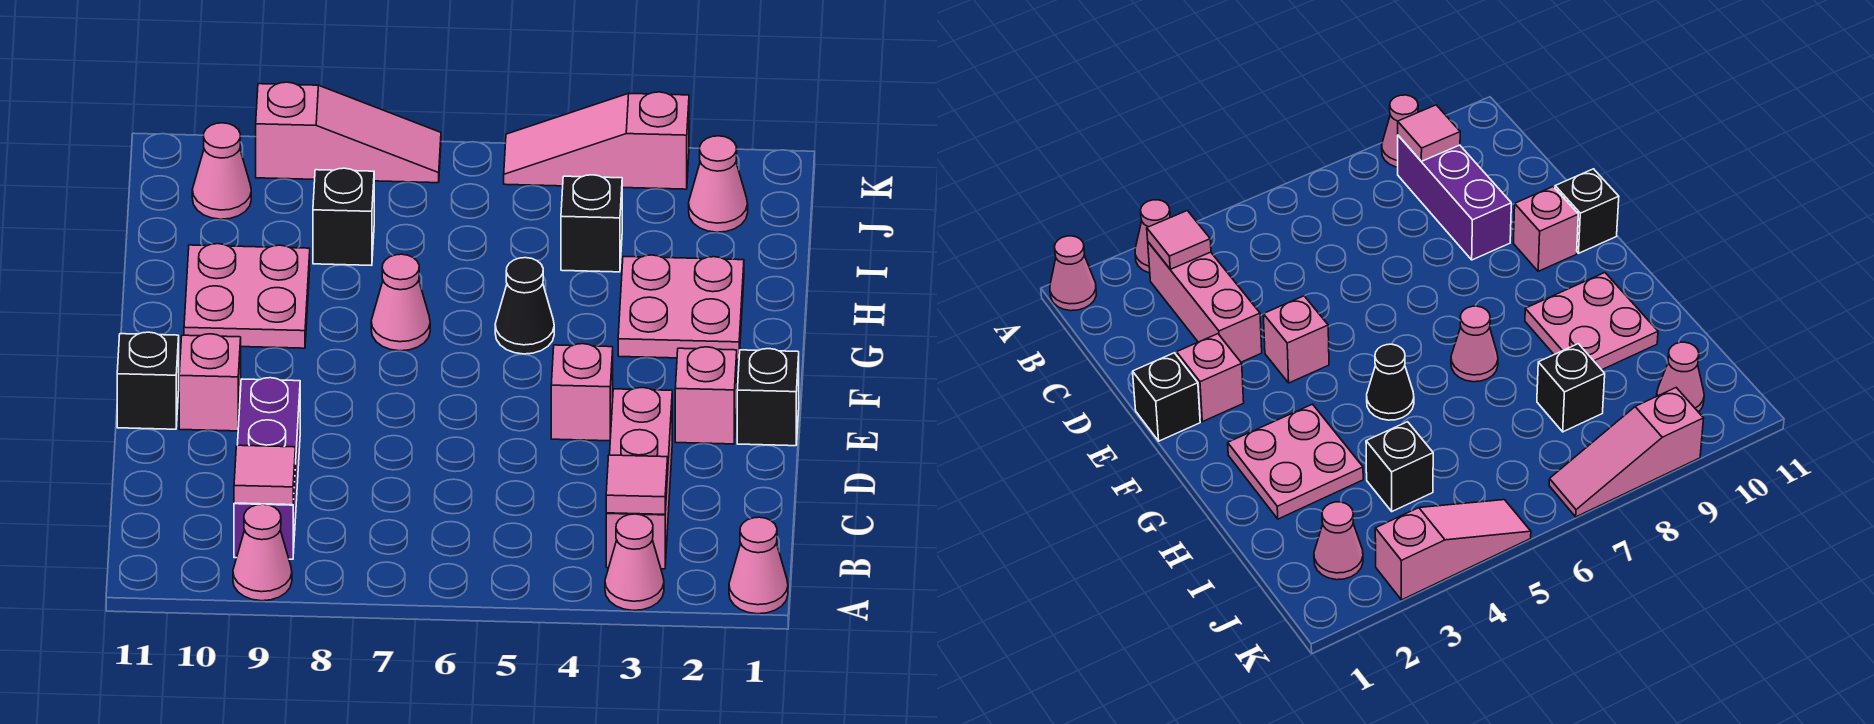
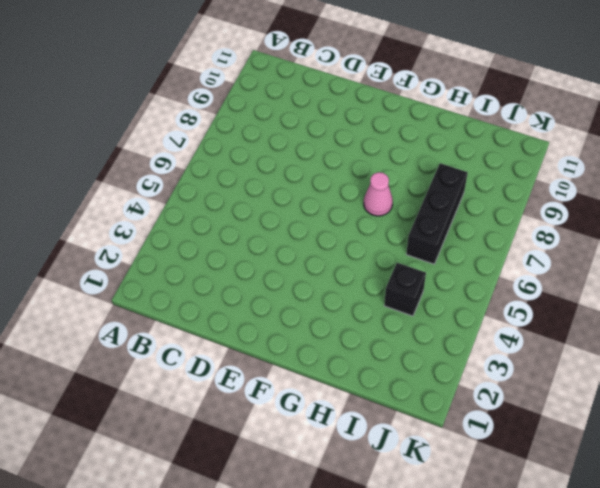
black 1x3 brick [406,163,468,264] -> black 1x1 brick [313,168,374,265]
none -> pink 1x1 cone [729,517,788,614]
none -> pink 1x1 cone [605,514,664,610]
none -> pink 1x1 cone [233,504,292,601]

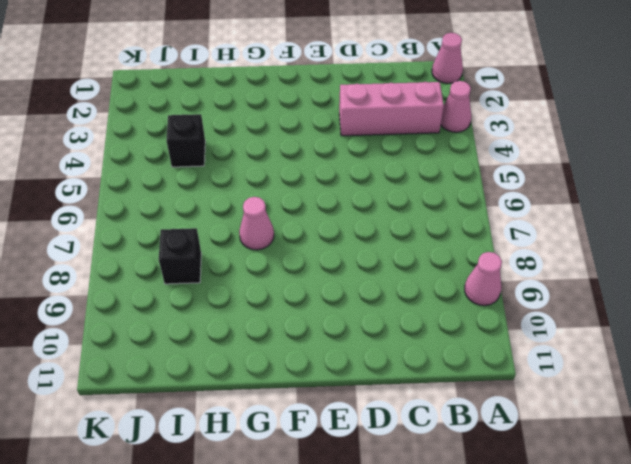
none -> purple 1x3 brick [234,378,300,559]
none -> black 1x1 brick [737,349,799,446]
none -> pink 1x1 brick [675,347,737,444]

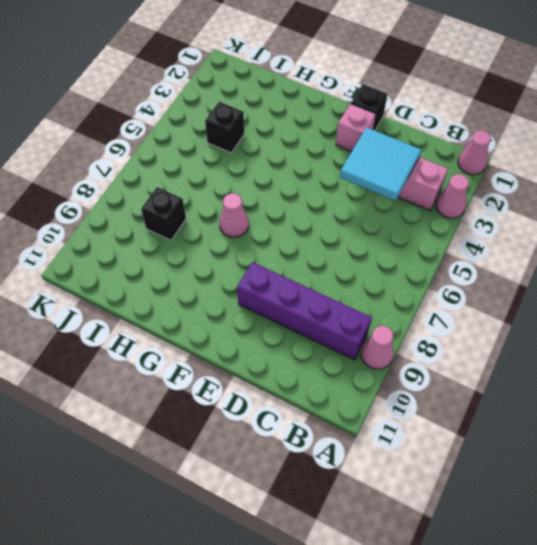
purple 1x4 brick [237,262,372,360] -> purple 1x3 brick [234,378,300,559]
cyan 2x2 tile [340,127,421,201] -> none
none -> pink 1x1 brick [551,344,613,441]
none -> pink 1x1 brick [179,334,241,431]
none -> black 1x1 brick [117,332,179,429]

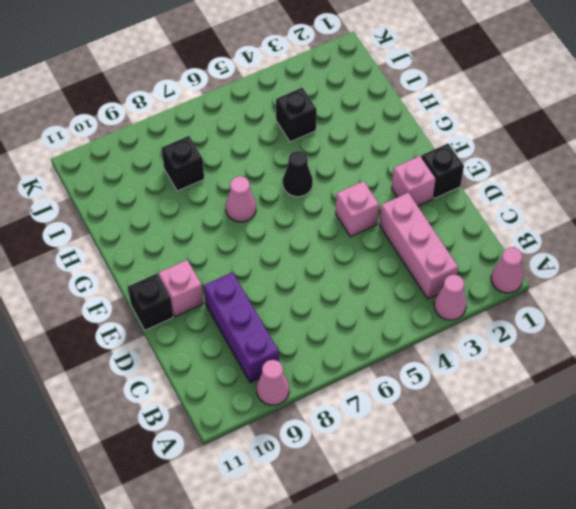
none -> pink 2x2 plate [618,255,744,360]
none -> pink 2x2 plate [184,244,310,348]
none -> pink 1x1 cone [689,136,748,232]

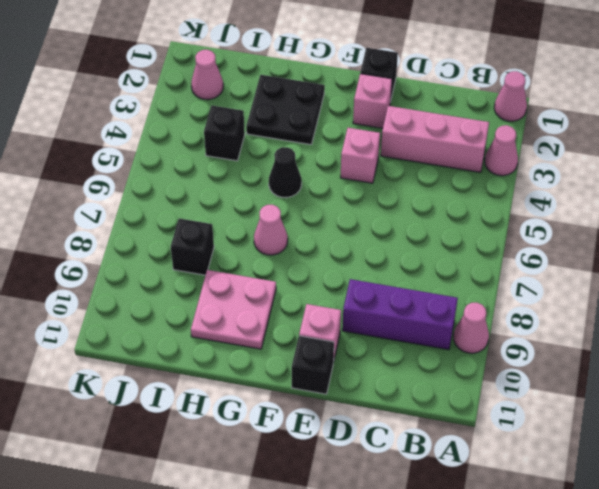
black 2x2 plate [246,75,325,145] -> pink 2x2 plate [618,255,744,360]
none -> pink 1x1 cone [192,123,251,219]
none -> pink 1x3 slope [504,92,689,189]
none -> pink 1x3 slope [256,82,441,183]

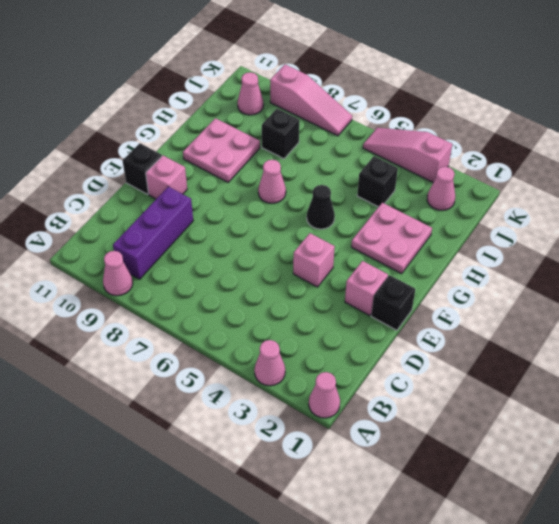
none -> pink 1x3 brick [606,387,672,569]
none -> pink 1x1 tile [606,455,668,514]
none -> pink 1x1 tile [234,445,295,505]

